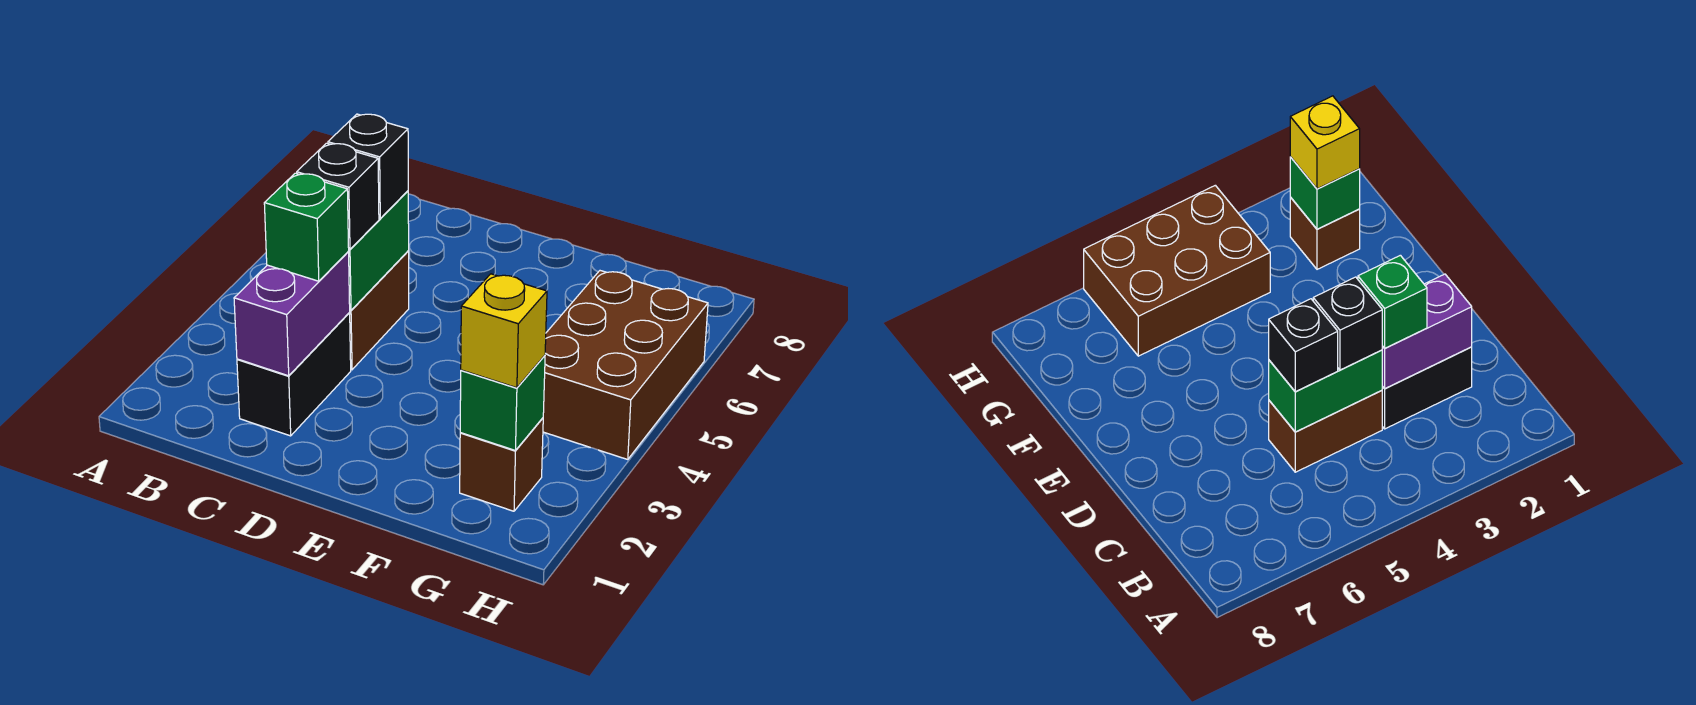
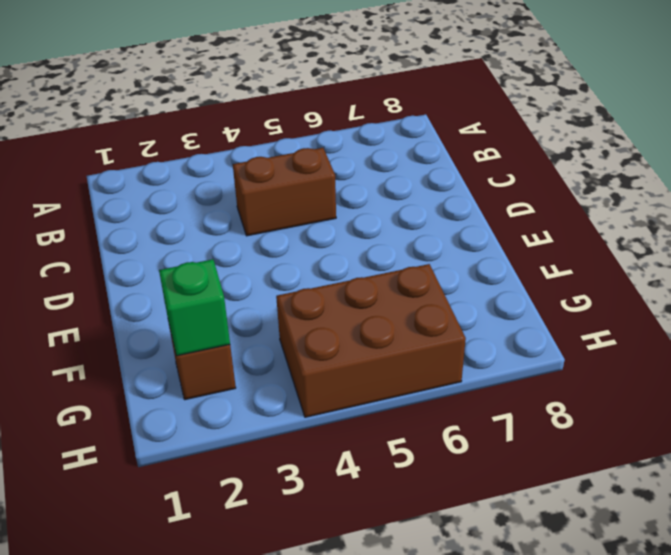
none -> black 1x2 brick [237,313,351,436]
none -> purple 1x2 brick [234,252,350,376]

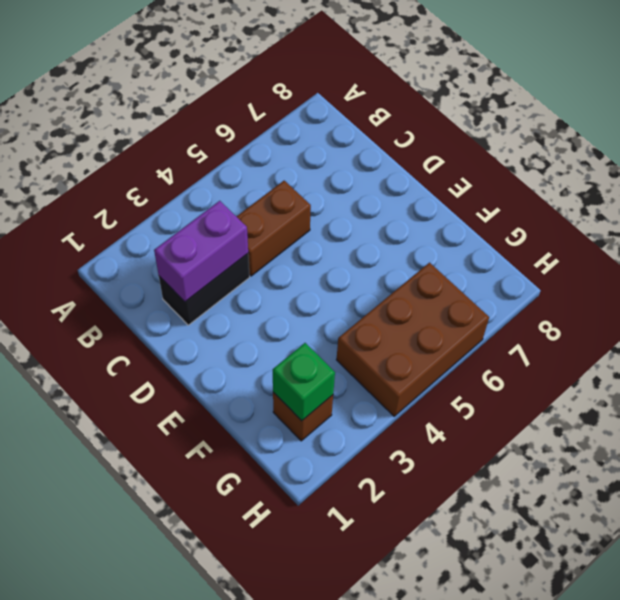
none -> green 1x2 brick [348,191,409,310]
none -> green 1x1 brick [264,173,349,281]

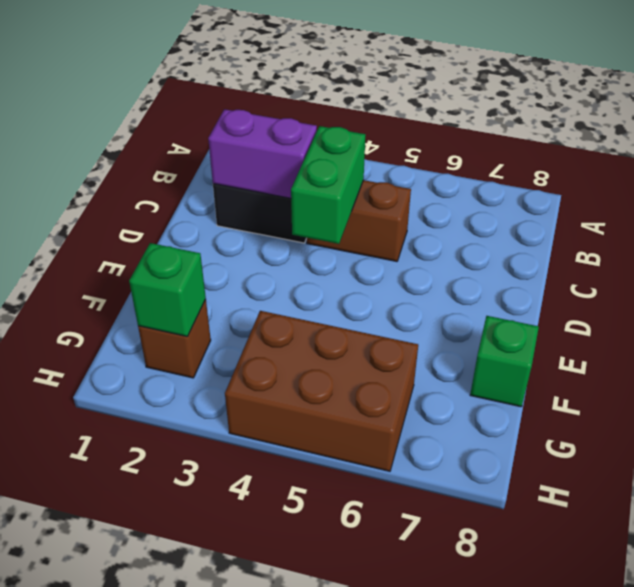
green 1x2 brick [291,126,365,244] -> green 1x2 brick turned to [348,191,409,310]
green 1x1 brick [470,316,539,407] -> green 1x1 brick moved to [264,173,349,281]
none -> black 1x1 brick [297,143,379,249]
none -> black 1x1 brick [328,114,408,219]

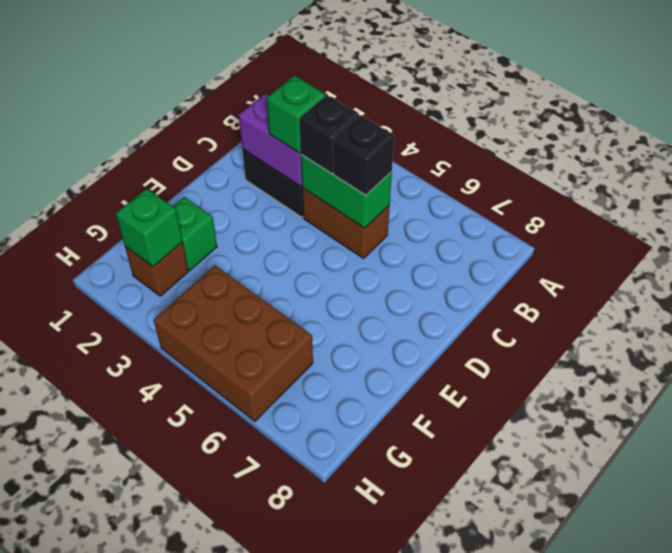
green 1x1 brick [172,197,217,270] -> none
none -> yellow 1x1 brick [461,274,547,388]

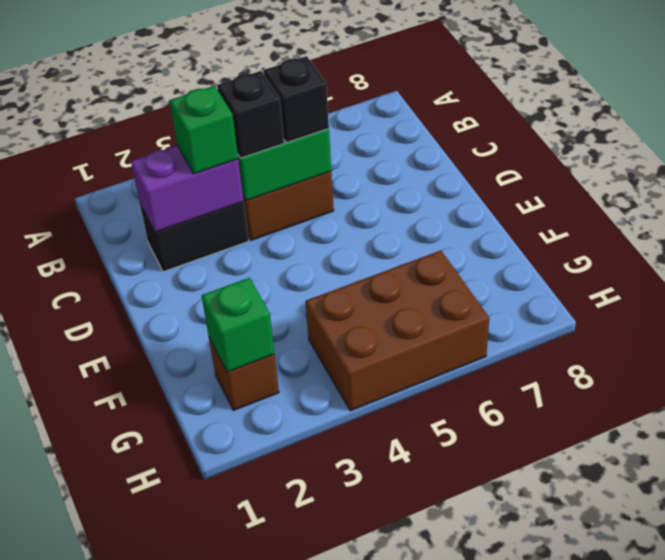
none -> yellow 1x1 brick [461,274,547,388]

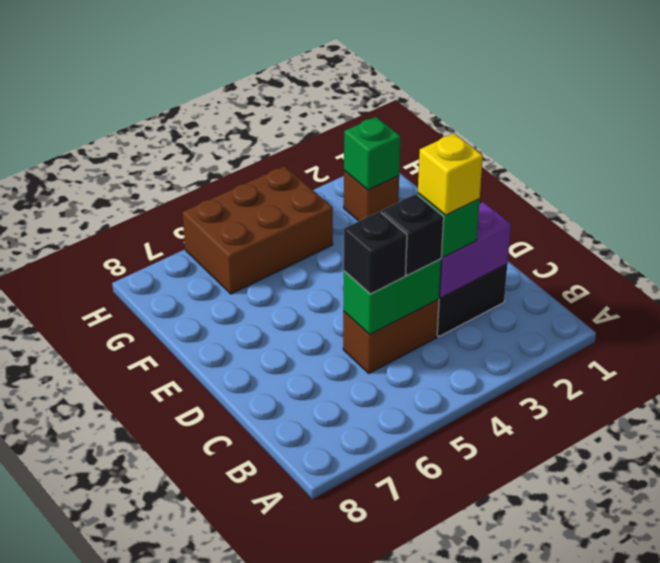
yellow 1x1 brick [418,133,483,215] -> yellow 1x1 brick moved to [461,274,547,388]

